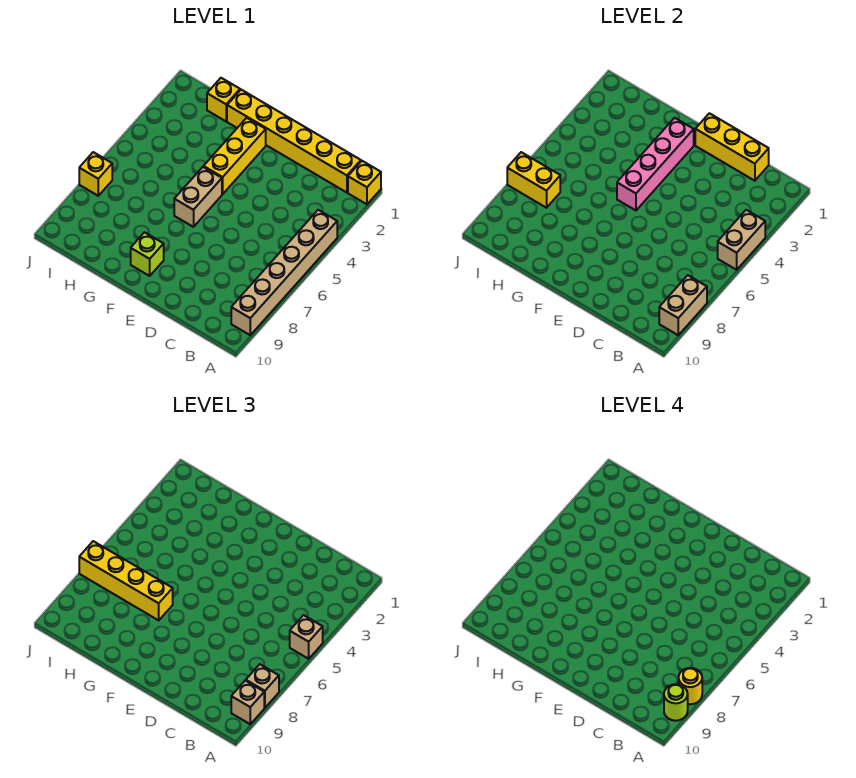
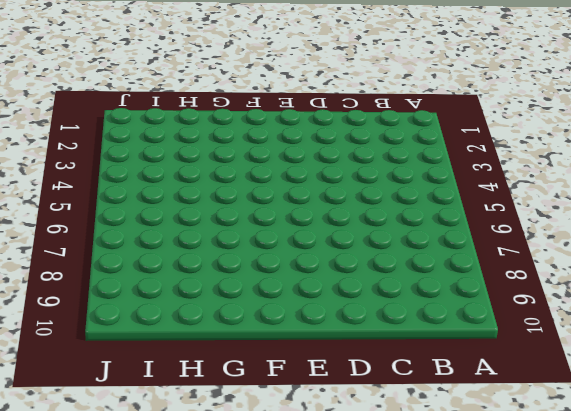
none -> yellow 1x1 brick [348,161,381,204]
none -> tan 1x6 brick [231,210,337,335]
none -> yellow 1x6 brick [227,90,361,193]

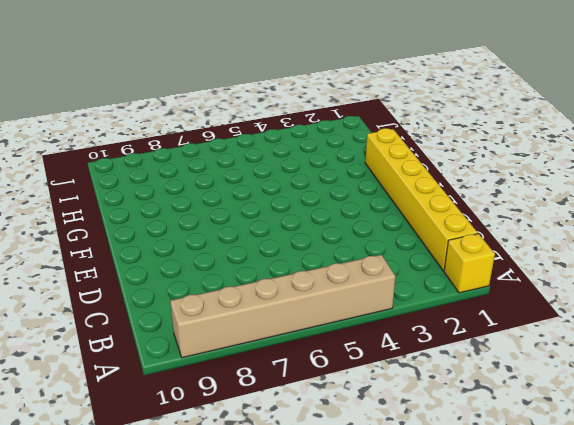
none -> yellow 1x3 brick [204,118,266,194]
none -> tan 1x2 brick [174,167,222,227]
none -> lime 1x1 brick [131,232,164,276]

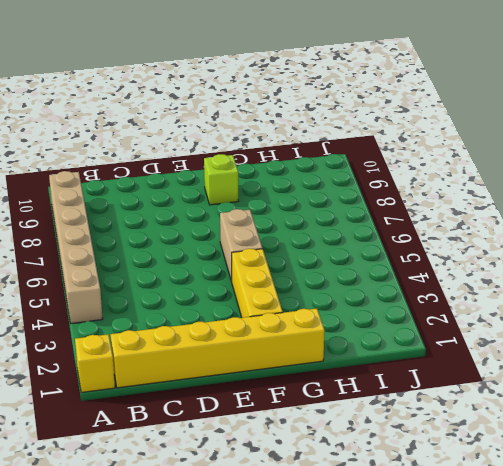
none -> yellow 1x1 brick [207,78,240,121]
none -> yellow 1x1 brick [79,152,112,196]
none -> tan 1x2 brick [718,210,765,270]

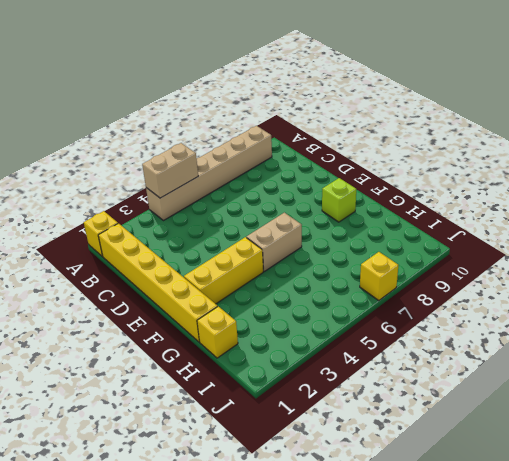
none -> tan 1x2 brick [659,275,707,335]
none -> yellow 1x3 brick [695,113,769,181]
none -> pink 1x4 brick [617,118,694,210]

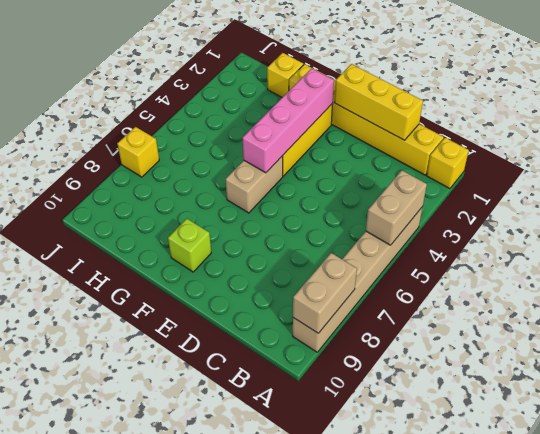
none -> yellow 1x2 brick [507,152,560,208]
none -> tan 1x1 brick [290,615,323,659]
none -> tan 1x1 brick [246,664,279,708]

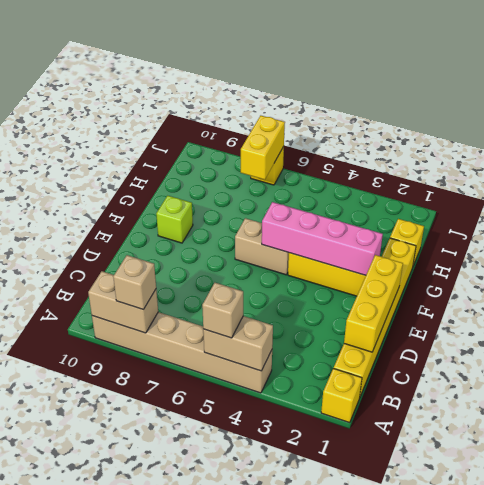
none -> tan 1x1 brick [231,681,264,724]
none -> yellow 1x4 brick [79,541,173,620]
none -> yellow 1x1 round brick [679,668,702,704]

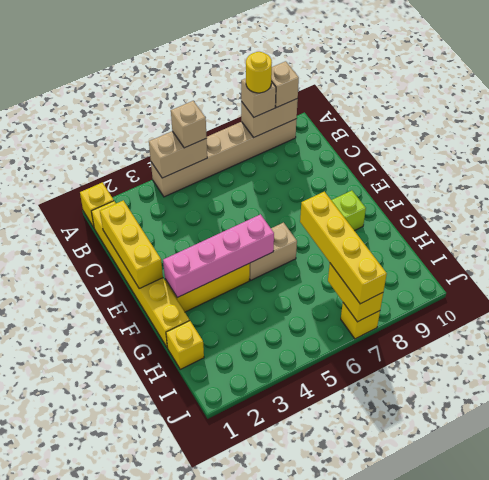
none -> lime 1x1 round brick [664,684,688,721]

